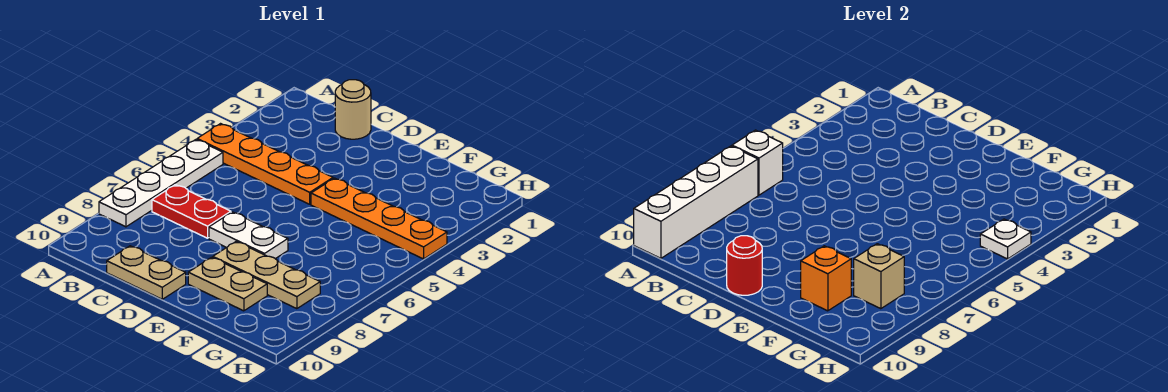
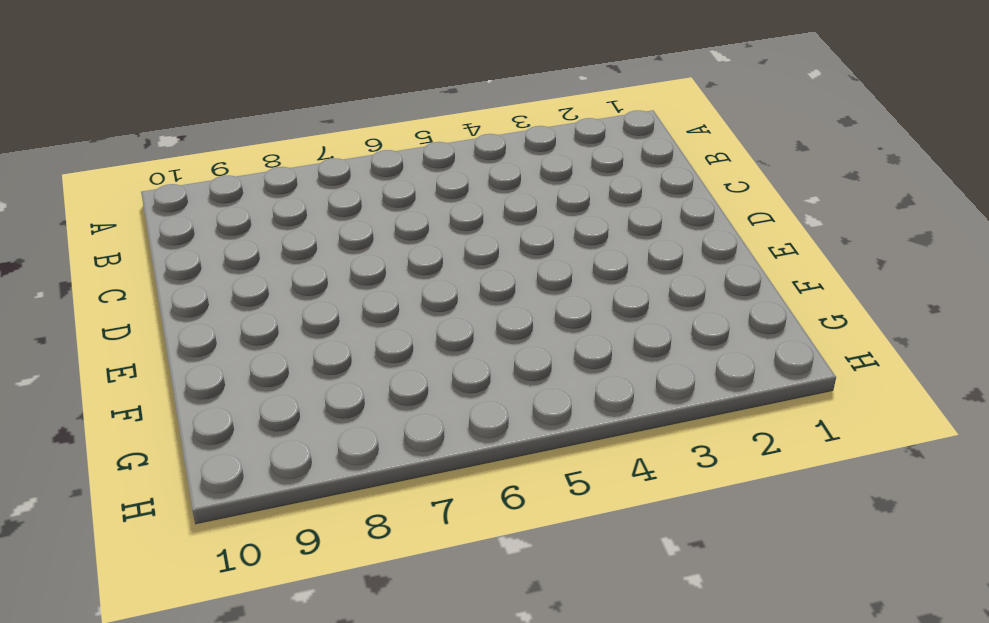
none -> orange 1x4 plate [197,124,333,204]
none -> white 1x4 plate [99,140,223,227]
none -> red 1x2 plate [152,185,231,238]

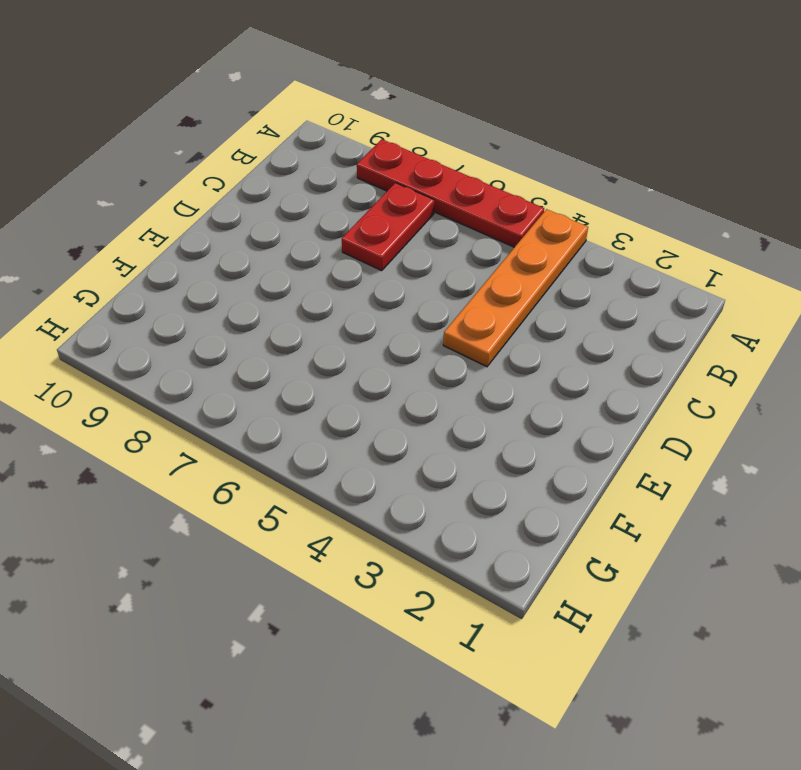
red 1x4 plate [357,139,544,247] -> white 1x4 plate [99,140,223,227]
none -> tan 1x1 round brick [335,80,371,139]
none -> tan 1x2 plate [107,246,186,299]
none -> white 1x2 plate [209,212,288,259]

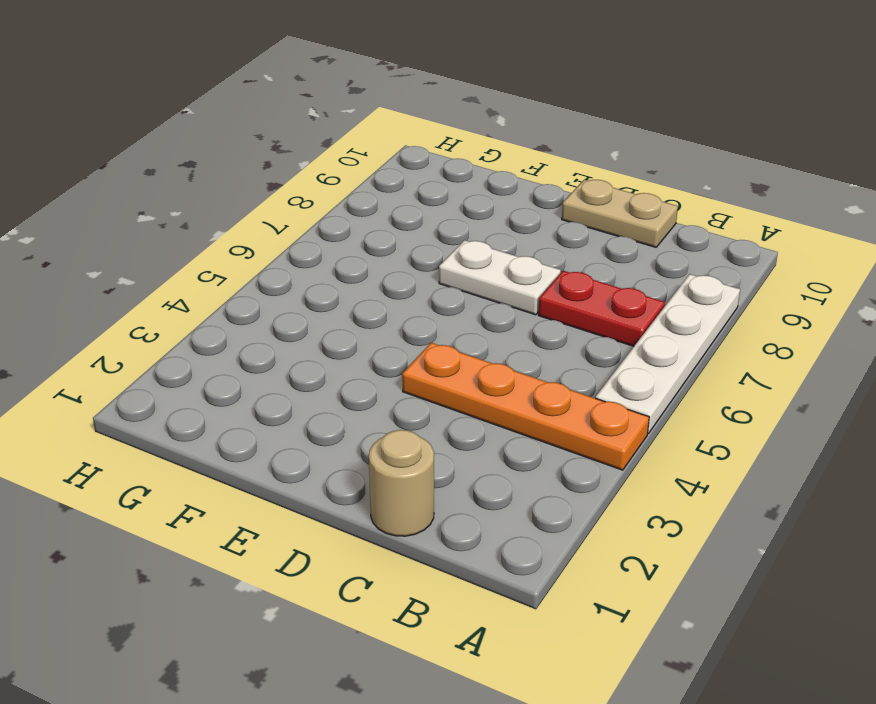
none -> orange 1x4 plate [311,178,447,259]
none -> tan 1x3 plate [213,241,320,309]
none -> tan 1x2 plate [188,257,267,311]

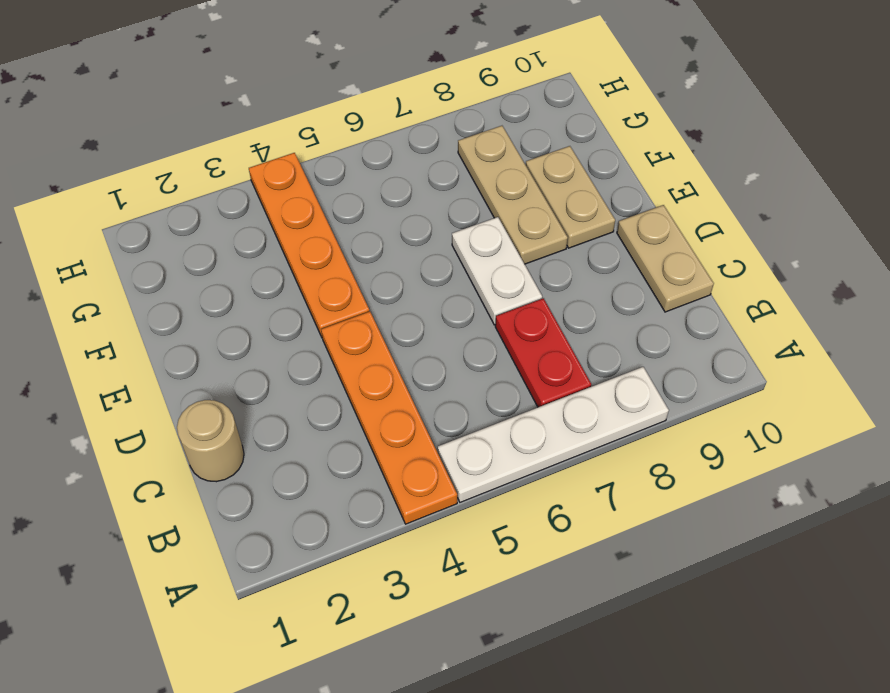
none -> white 1x1 brick [732,130,783,195]
none -> white 1x4 brick [634,146,758,258]
none -> red 1x1 round brick [727,236,762,295]

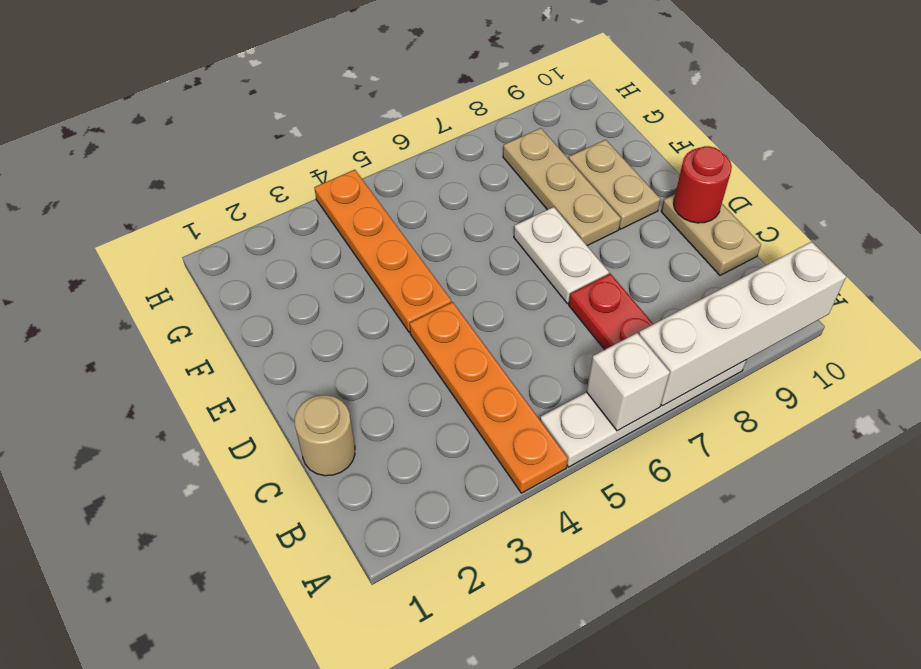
none -> orange 1x1 brick [801,246,851,311]
none -> tan 1x1 brick [854,244,904,309]
none -> white 1x1 plate [980,219,1031,259]

